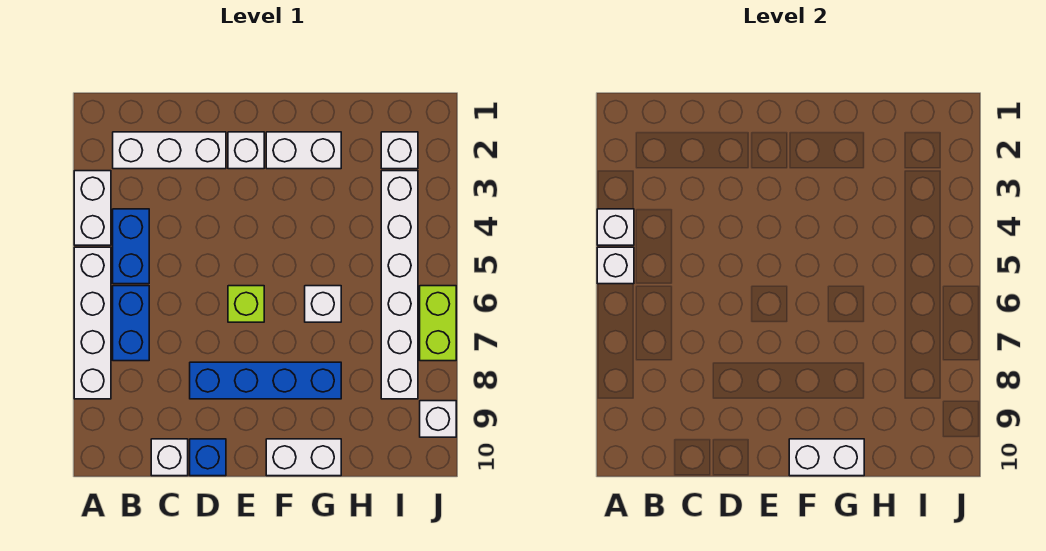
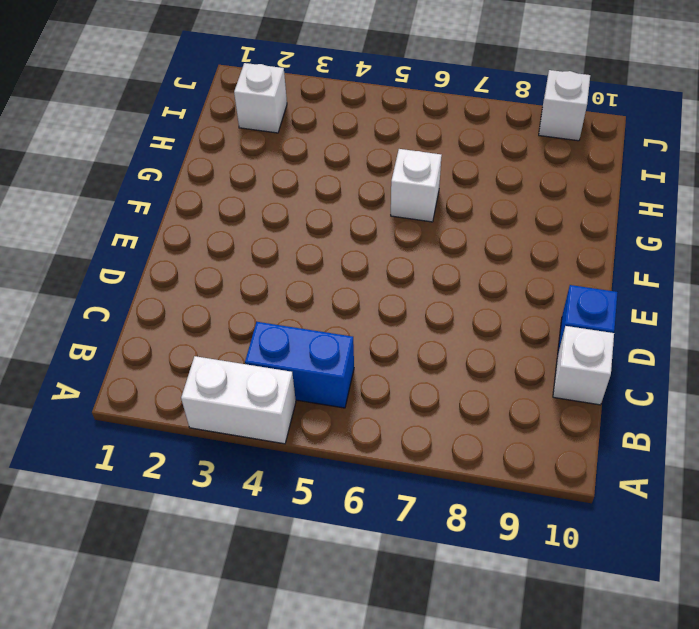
none -> white 1x4 brick [74,247,111,399]
none -> white 1x3 brick [113,132,226,169]
none -> blue 1x2 brick [113,286,149,361]

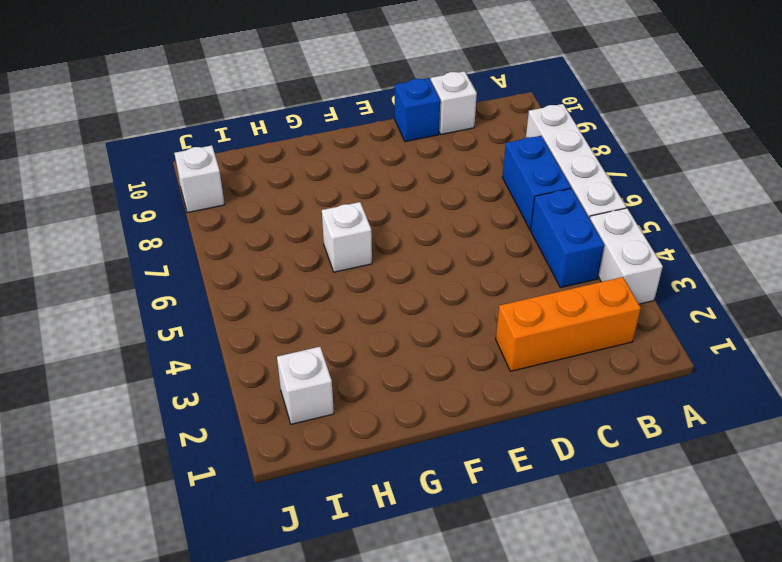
orange 1x3 brick [496,277,641,371] -> white 1x3 brick [113,132,226,169]
none -> blue 1x4 brick [190,362,341,399]
none -> white 1x1 brick [228,132,264,169]
none -> lime 1x1 brick [228,286,264,322]

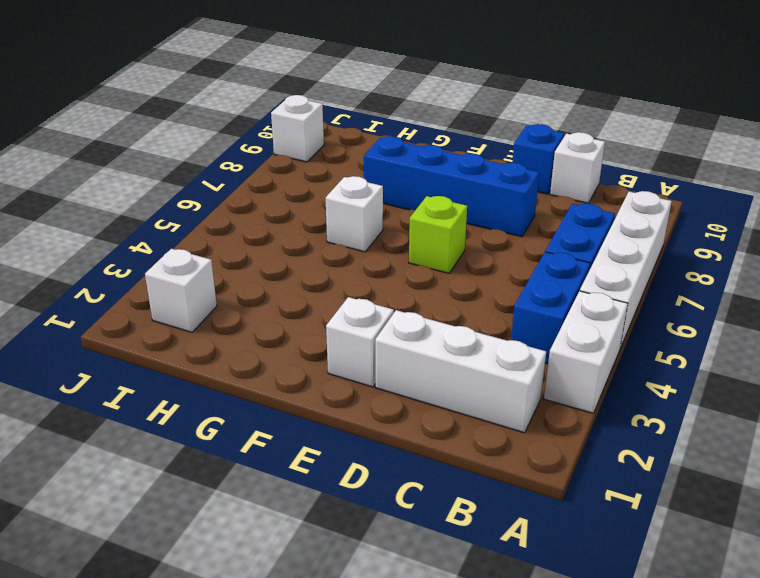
none -> white 1x2 brick [266,132,341,169]
none -> white 1x2 brick [266,439,341,476]
none -> white 1x6 brick [381,171,418,399]

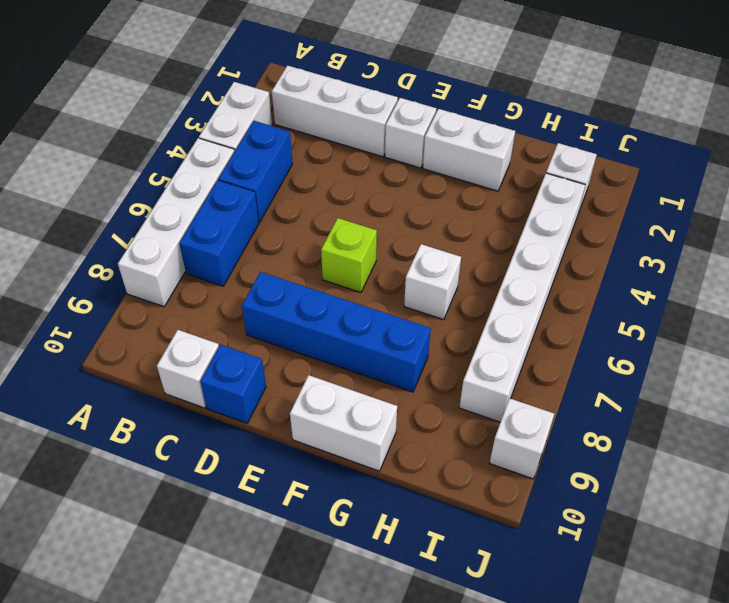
none -> lime 1x2 brick [420,286,456,361]
none -> white 1x1 brick [597,209,634,245]
none -> white 1x1 brick [597,247,634,284]

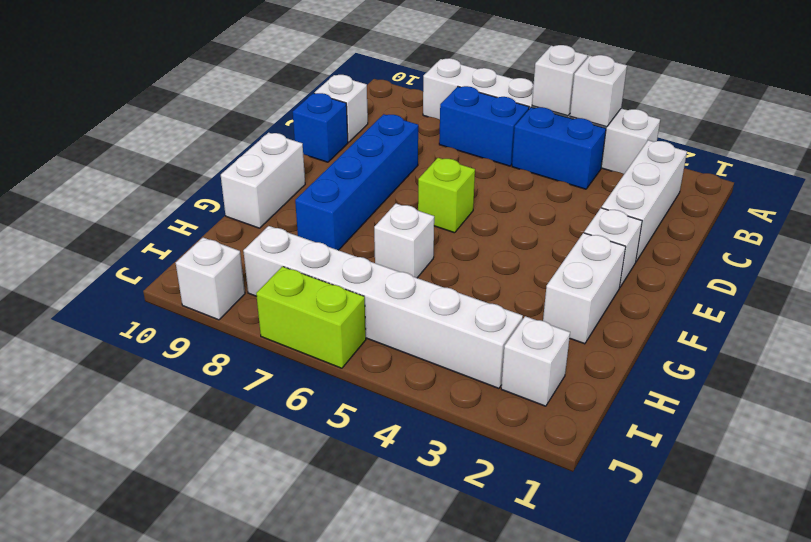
none -> white 1x2 brick [789,439,864,476]

